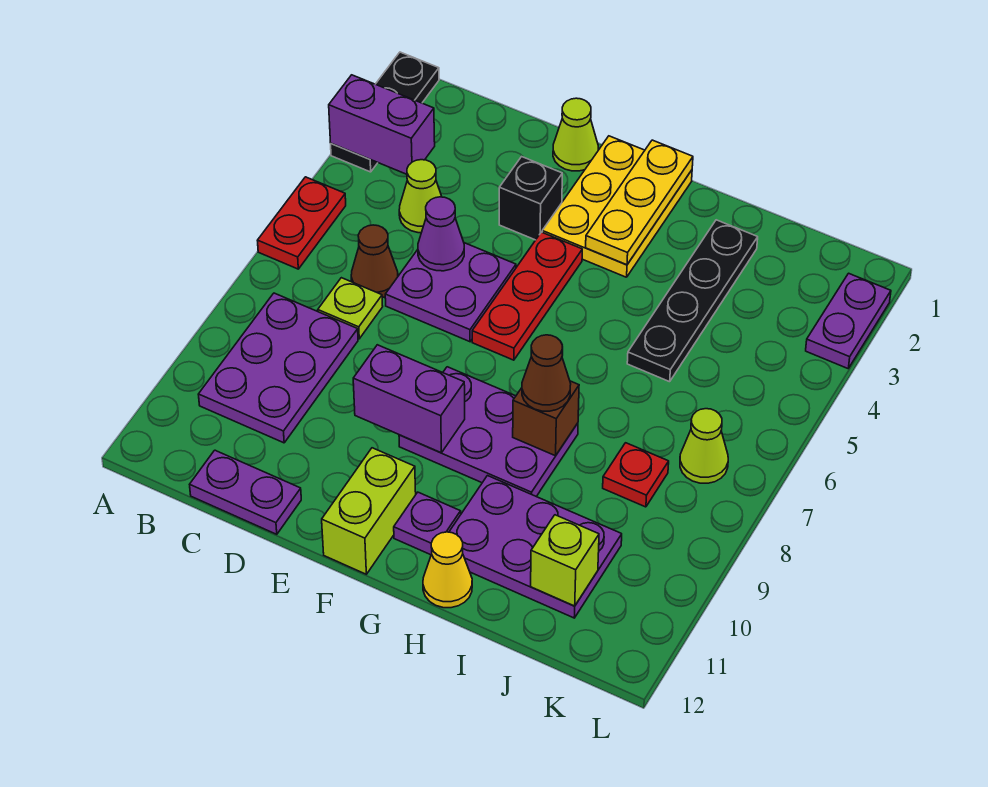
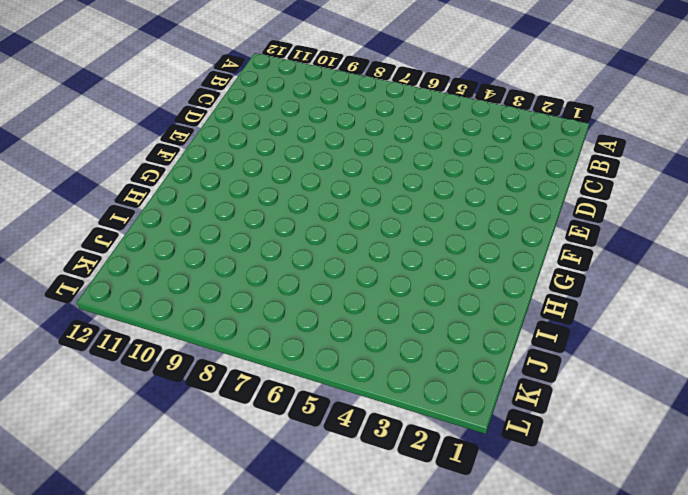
none -> black 1x3 plate [331,52,439,172]
none -> red 1x2 plate [257,177,346,269]
none -> purple 2x3 plate [198,293,358,443]

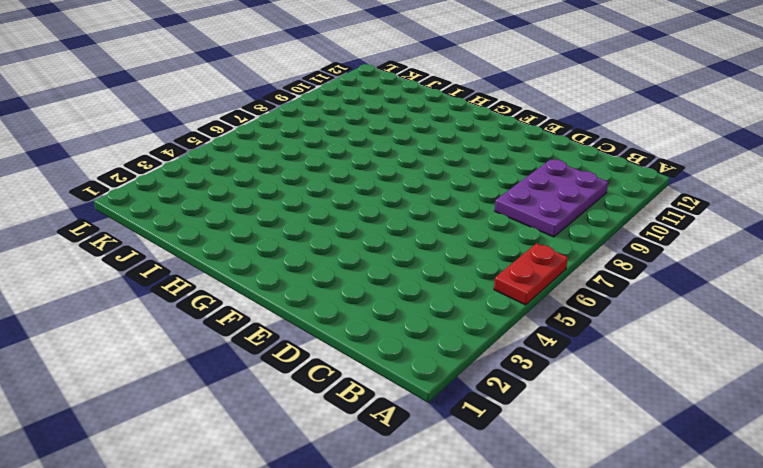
none -> black 1x3 plate [331,52,439,172]
none -> lime 1x1 cone [399,160,442,233]
none -> brown 1x1 cone [351,225,398,298]

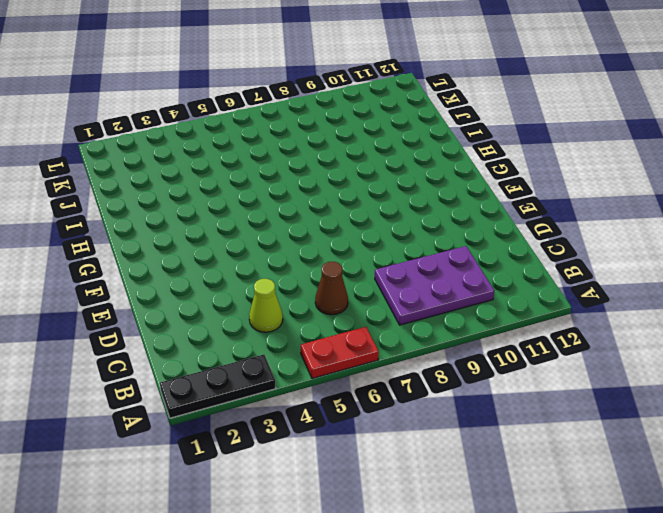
none -> lime 1x1 plate [318,278,383,339]
none -> purple 1x2 plate [190,450,301,534]
none -> purple 2x2 plate [385,243,516,342]

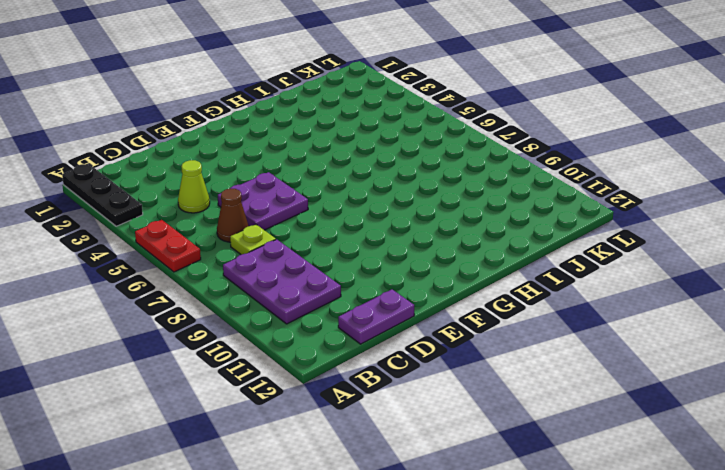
none -> lime 1x1 cone [553,98,598,171]
none -> black 1x1 brick [499,157,562,240]
none -> yellow 2x3 plate [542,136,692,277]

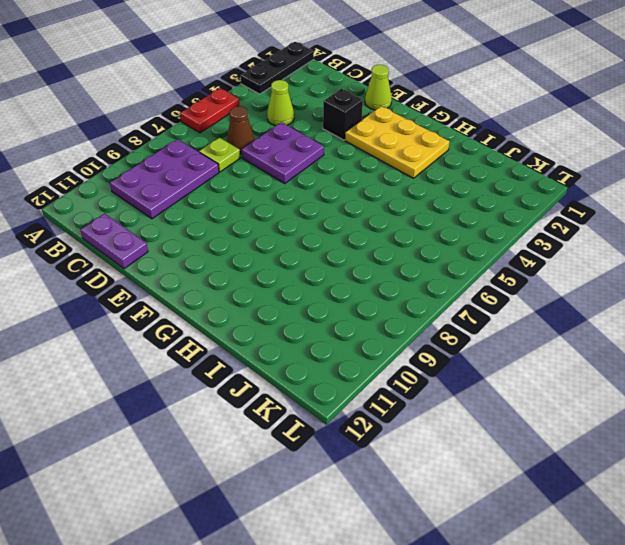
yellow 2x3 plate [345,106,450,178] -> yellow 2x3 plate turned to [542,136,692,277]
none -> red 1x3 plate [472,232,582,360]
none -> purple 2x3 plate [399,367,578,497]
none -> lime 1x2 brick [322,448,416,574]

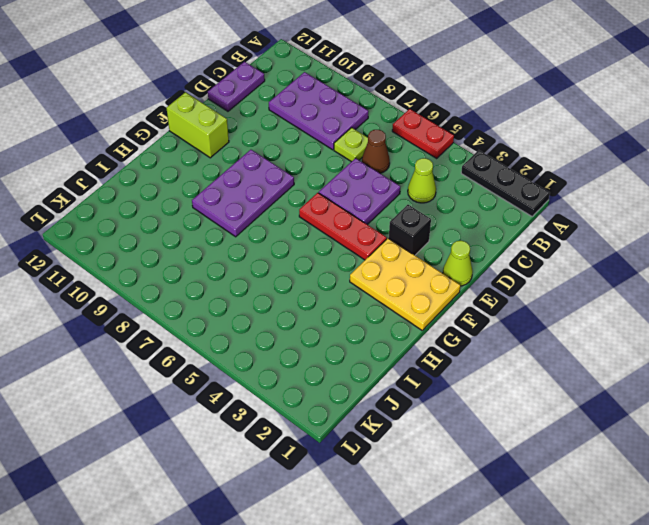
none -> purple 1x1 plate [394,492,461,555]
none -> purple 2x3 plate [449,476,622,618]
none -> yellow 1x1 cone [423,532,472,608]

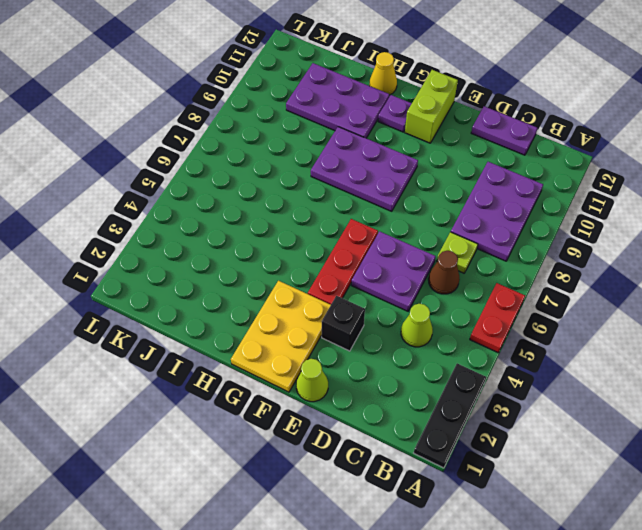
none -> black 1x4 plate [627,220,758,382]
none -> red 1x1 plate [603,443,669,507]
none -> lime 1x1 cone [680,409,728,483]

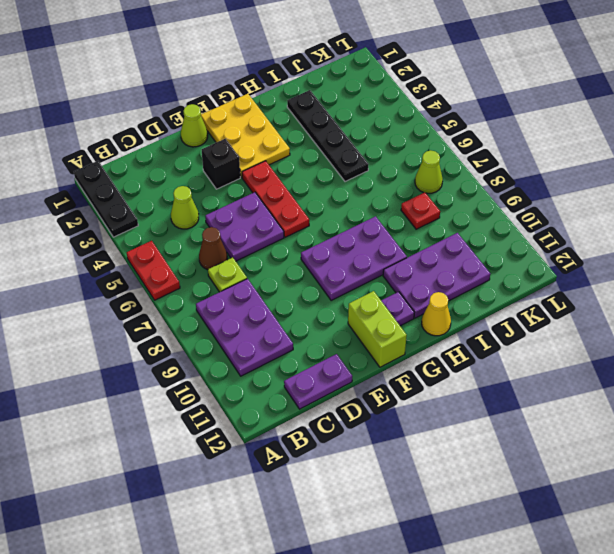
none -> purple 1x2 plate [806,273,891,368]
none -> purple 1x2 brick [329,75,435,174]
none -> purple 1x1 cone [418,197,464,271]

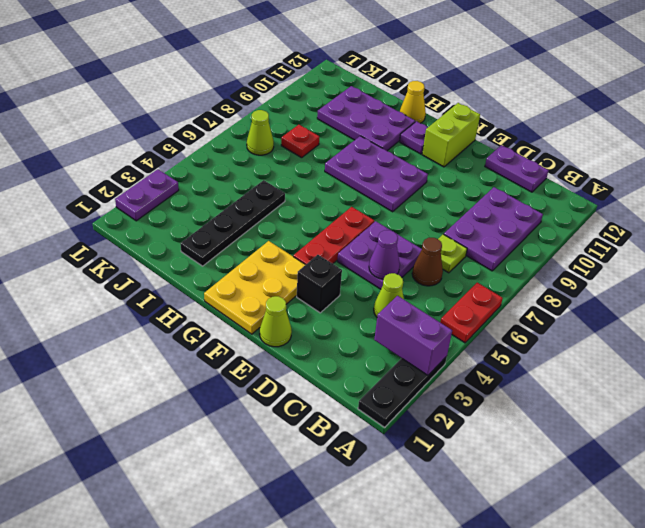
none -> purple 1x2 brick [353,345,465,453]
none -> yellow 1x3 plate [586,140,693,265]
none -> brown 1x1 brick [513,381,579,456]

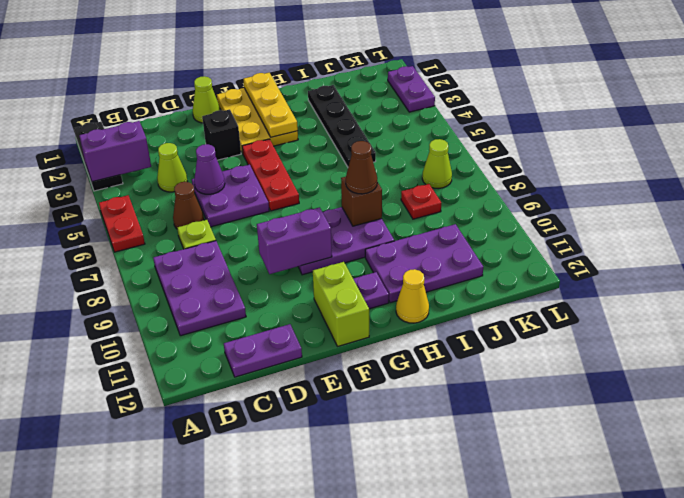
none -> lime 1x1 brick [531,515,599,606]

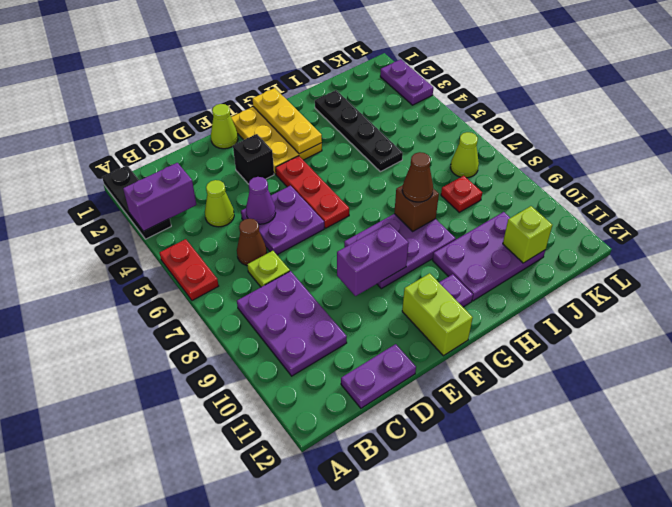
none -> yellow 1x1 cone [423,532,472,608]

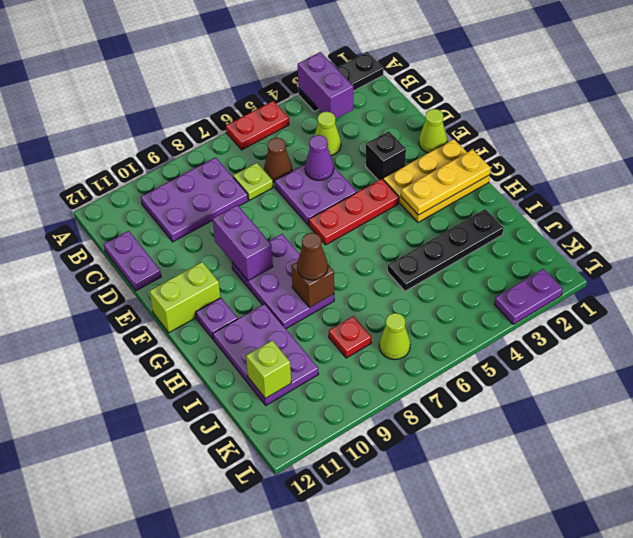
none -> yellow 1x1 cone [423,532,472,608]

